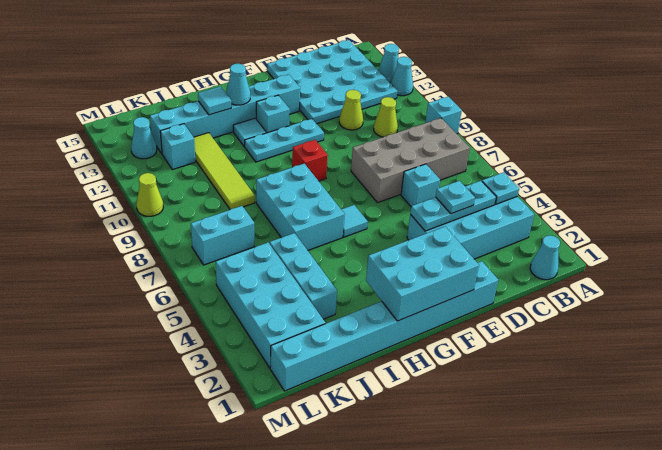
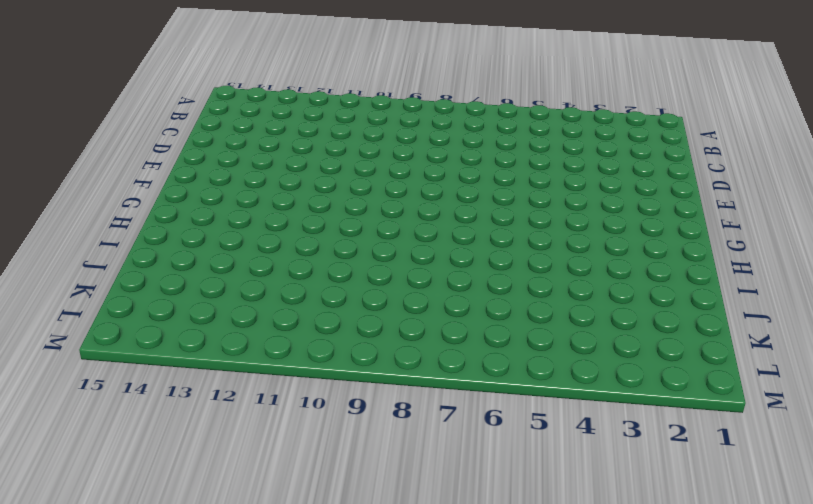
none -> cyan 1x1 brick [425,97,462,134]
none -> cyan 1x1 cone [391,57,413,96]
none -> cyan 1x1 cone [378,44,399,82]
none -> cyan 1x1 cone [530,235,560,280]

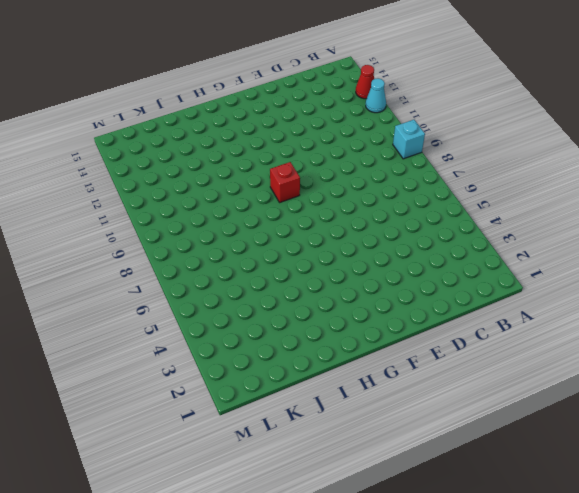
red 1x1 cone [356,65,374,99] -> cyan 1x1 cone [378,44,399,82]
none -> cyan 1x1 cone [530,235,560,280]
none -> cyan 2x4 brick [407,197,534,259]
none -> grey 2x4 brick [351,118,470,203]
none -> cyan 4x4 plate [267,40,398,124]

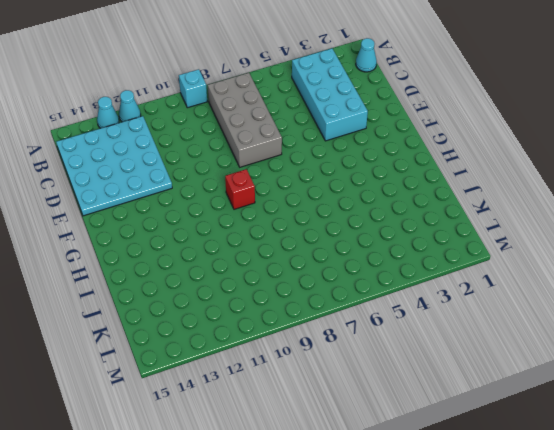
none -> lime 1x1 cone [374,97,398,137]
none -> cyan 1x1 brick [401,164,440,206]
none -> lime 1x1 cone [339,90,363,130]
none -> cyan 1x8 brick [270,261,498,391]

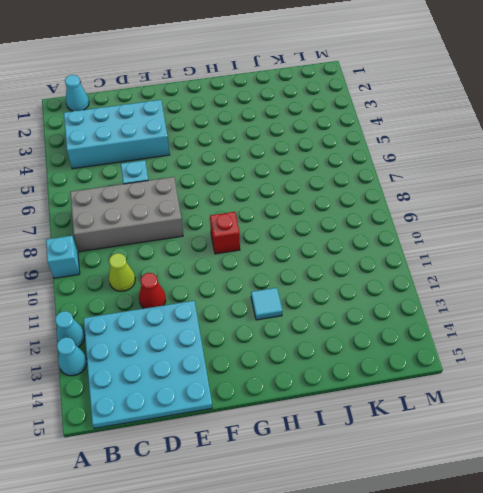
red 1x1 cone [139,273,166,308] -> lime 1x1 cone [339,90,363,130]
none -> cyan 1x8 brick [270,261,498,391]
none -> cyan 1x3 plate [244,119,324,162]
none -> cyan 1x6 brick [150,75,300,153]
none -> cyan 1x1 tile [341,205,368,237]

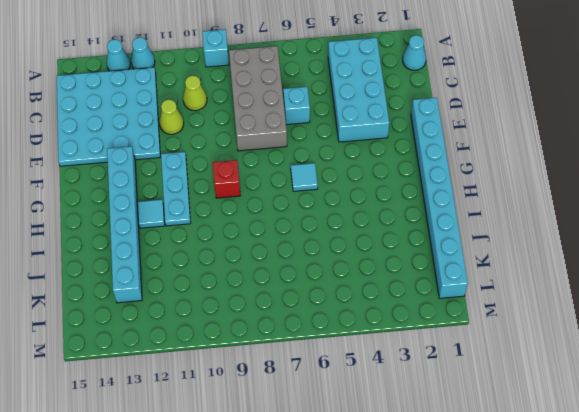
none -> cyan 1x1 brick [256,95,290,133]
none -> cyan 2x3 brick [256,164,345,250]
none -> cyan 1x3 brick [270,233,337,319]
none -> lime 1x4 tile [194,133,255,209]

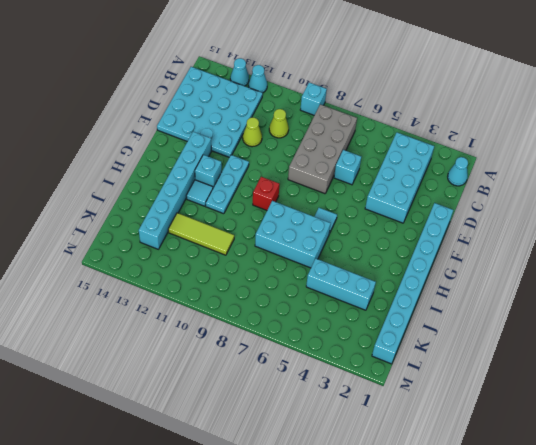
lime 1x3 tile [168,213,234,255] -> lime 1x4 tile [194,133,255,209]
none -> cyan 2x4 brick [216,243,325,368]
none -> cyan 1x2 brick [191,206,254,265]
none -> cyan 1x1 brick [160,124,196,170]
none -> cyan 1x1 cone [131,117,157,159]

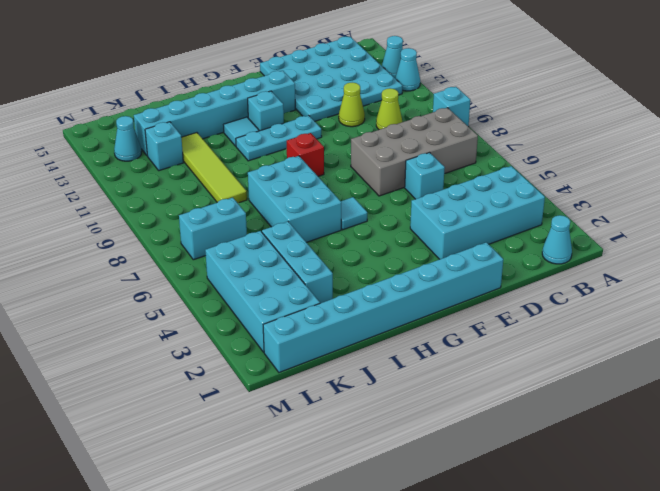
none -> lime 1x1 cone [136,173,163,216]
none -> cyan 1x1 plate [482,172,519,204]
none -> cyan 1x3 plate [410,181,496,231]
none -> cyan 2x3 brick [366,226,479,321]

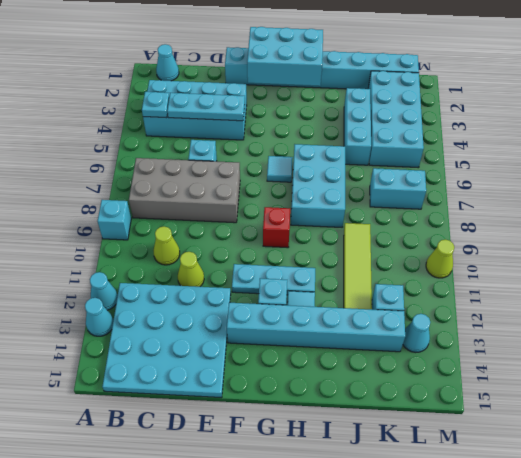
none -> cyan 1x1 cone [226,64,250,105]
none -> cyan 1x1 tile [198,86,231,115]
none -> cyan 1x1 plate [436,181,475,214]

